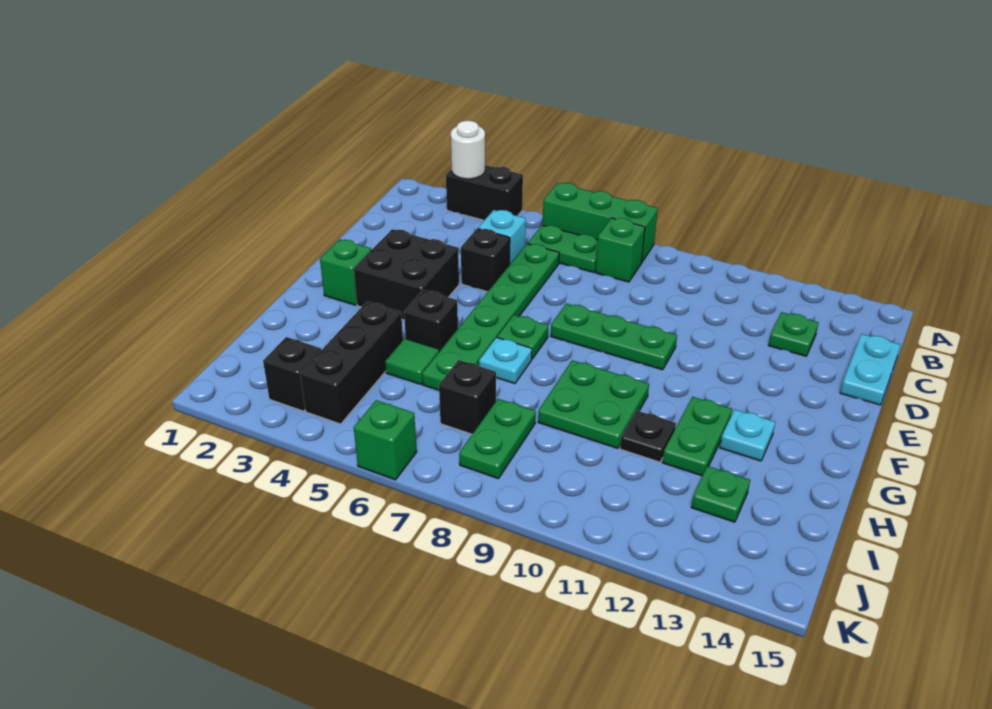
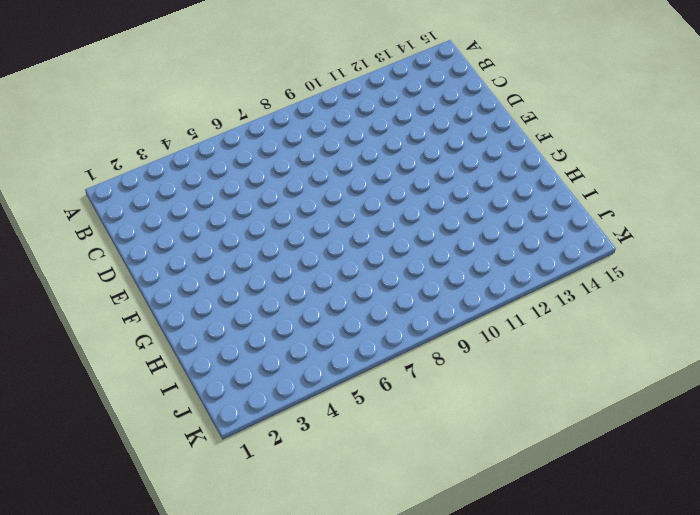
none -> black 1x2 brick [446,165,523,220]
none -> green 1x3 brick [543,183,658,262]
none -> green 1x2 plate [528,225,598,272]

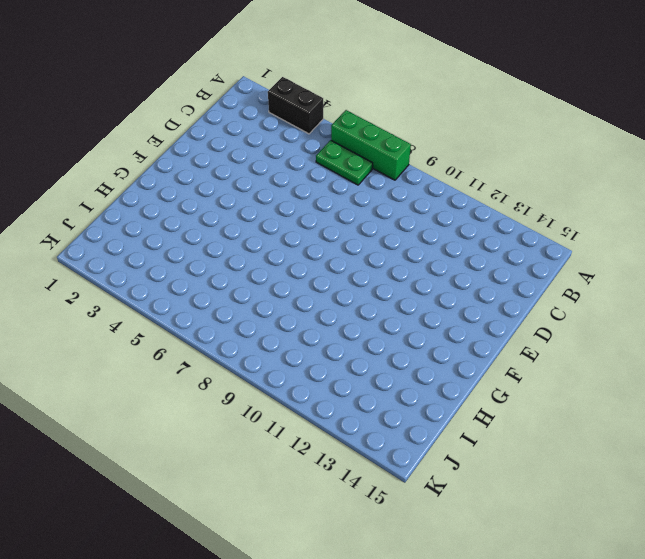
none -> green 1x1 brick [596,218,645,282]
none -> cyan 1x1 brick [478,210,526,264]
none -> green 1x6 plate [422,243,559,390]

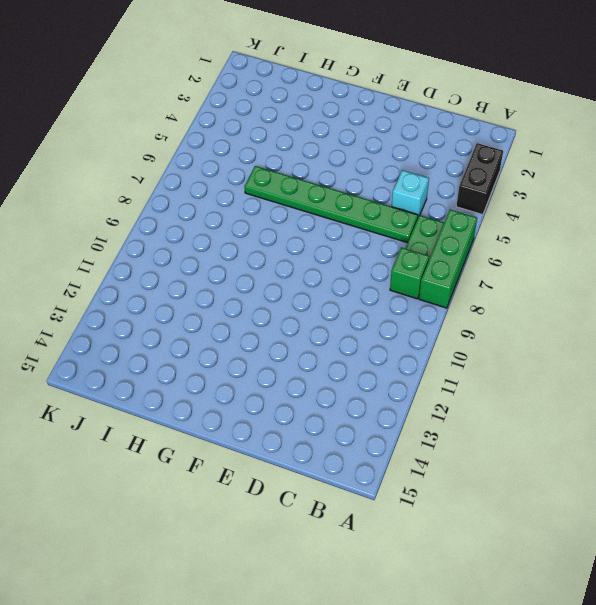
none -> green 1x1 plate [769,312,819,356]
none -> cyan 1x2 plate [840,334,900,405]
none -> black 1x1 brick [461,229,510,292]

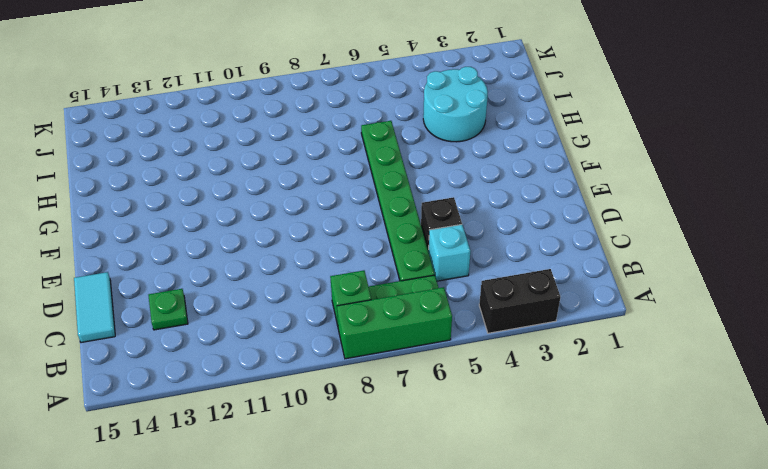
cyan 1x2 tile [74,272,115,343] -> cyan 1x2 plate [840,334,900,405]
cyan 2x2 round brick [423,67,488,142] -> black 1x3 brick [300,302,403,424]
none -> black 2x2 brick [354,229,459,320]
none -> green 1x3 plate [551,303,677,370]
none -> green 1x1 brick [320,239,371,305]

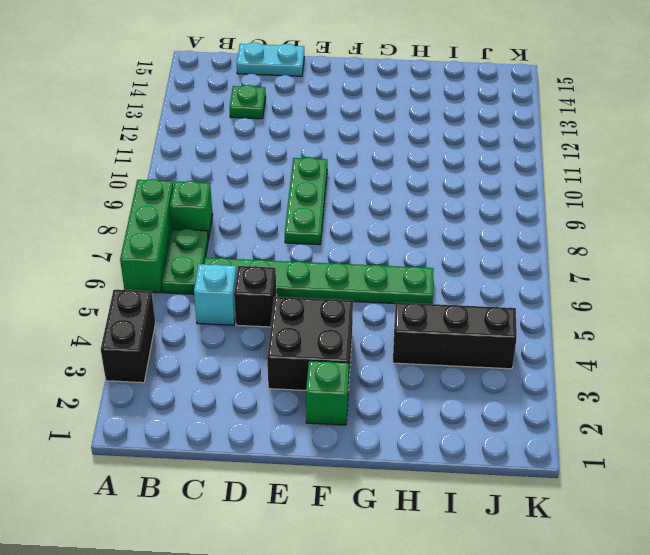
none -> green 1x1 plate [497,315,548,359]
none -> black 1x1 brick [404,290,458,351]
none -> cyan 1x1 plate [479,338,532,383]

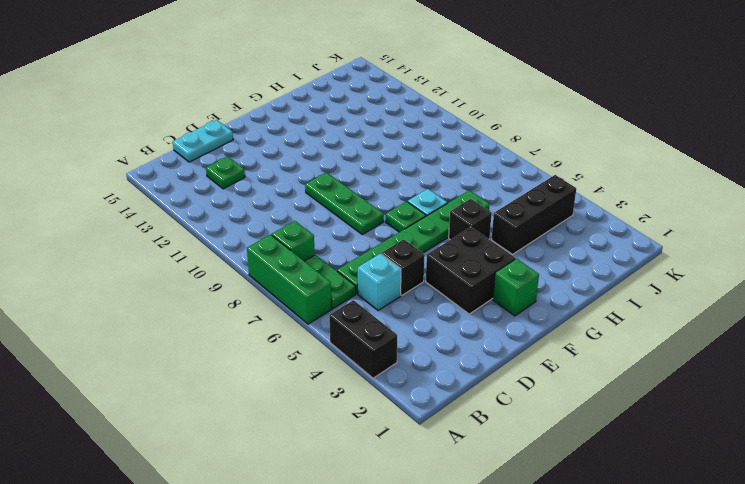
none -> green 2x2 plate [538,360,649,448]
none -> green 1x2 plate [662,397,732,476]
none -> cyan 1x1 plate [720,410,775,461]

